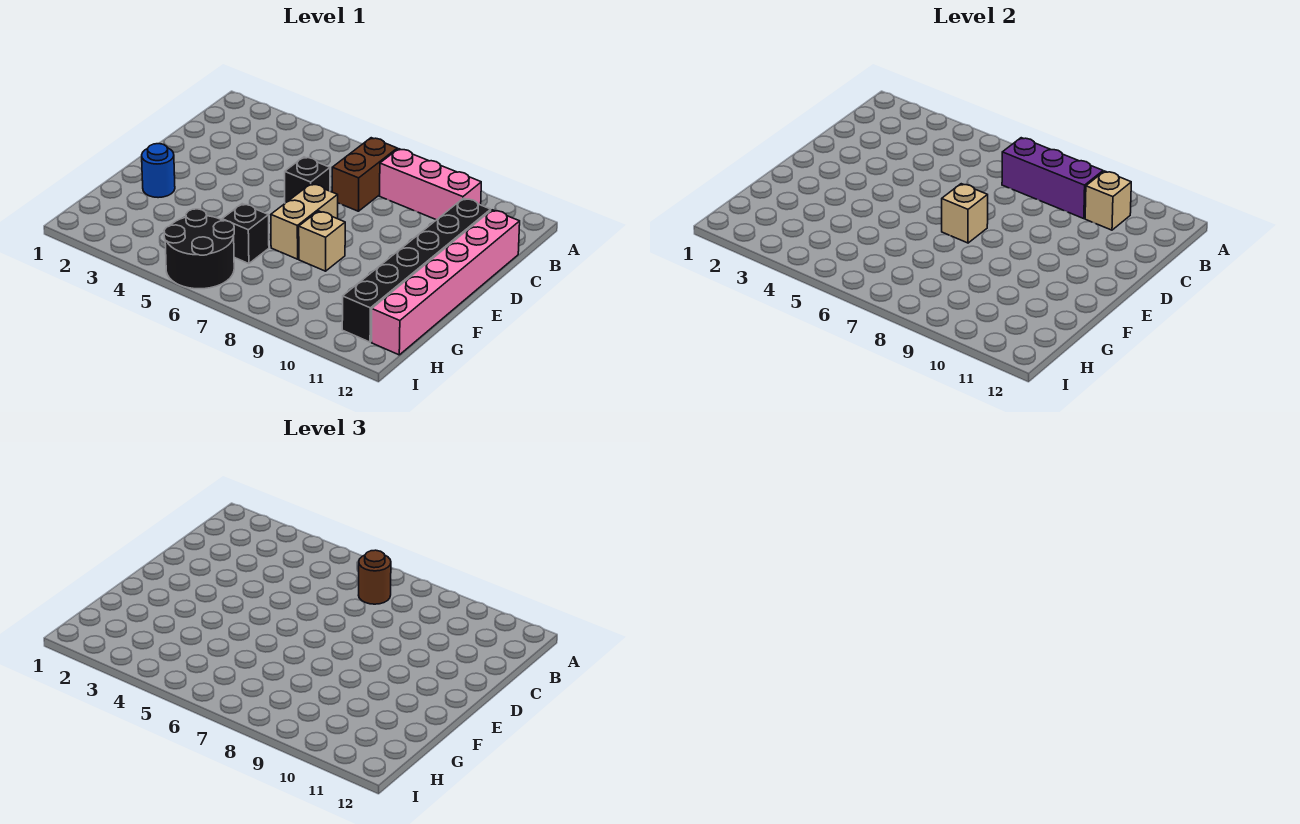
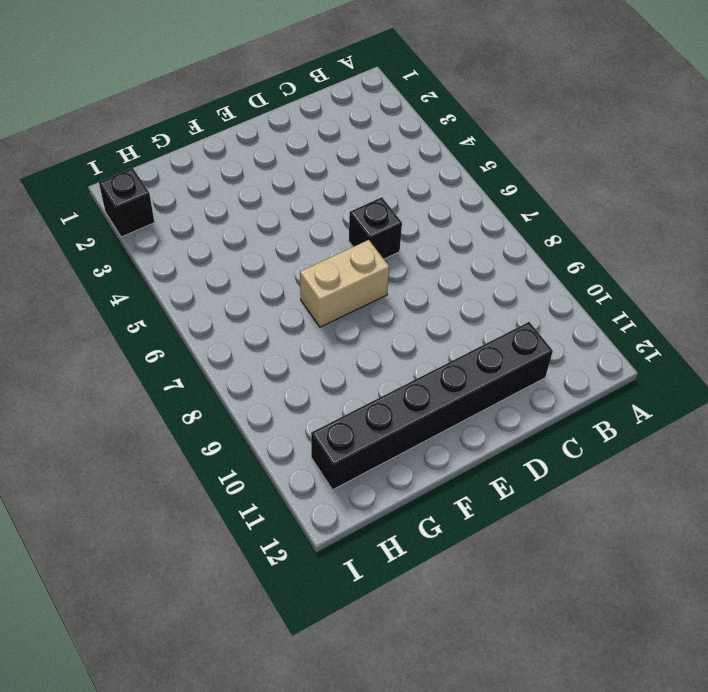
black 1x1 brick [99,168,154,237] -> black 1x1 brick moved to [222,204,269,264]
none -> brown 1x2 brick [332,138,397,211]
none -> pink 1x3 brick [380,149,481,220]
none -> pink 1x6 brick [372,210,520,355]

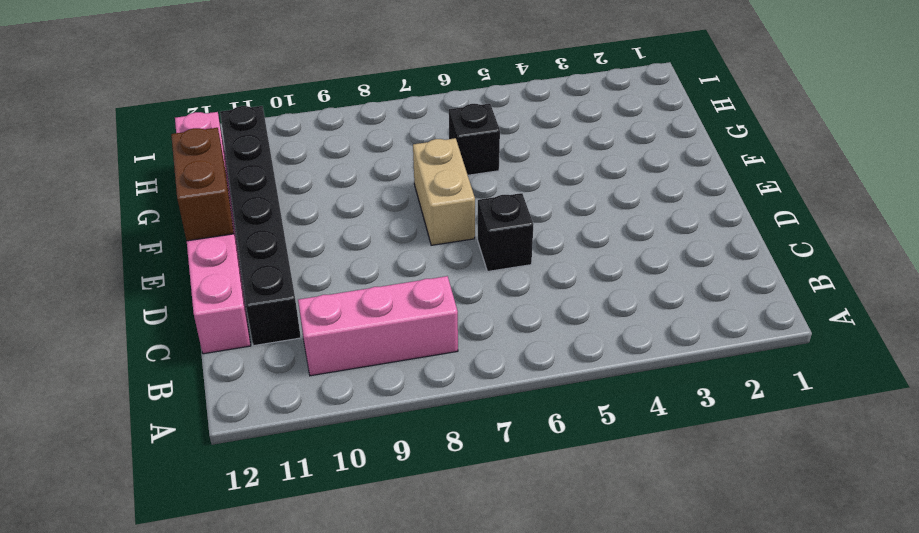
brown 1x2 brick [171,128,234,241] -> brown 1x2 brick moved to [332,138,397,211]
none -> blue 1x1 round brick [142,144,175,198]
none -> tan 1x1 brick [299,211,345,271]
none -> black 2x2 round brick [164,209,234,289]

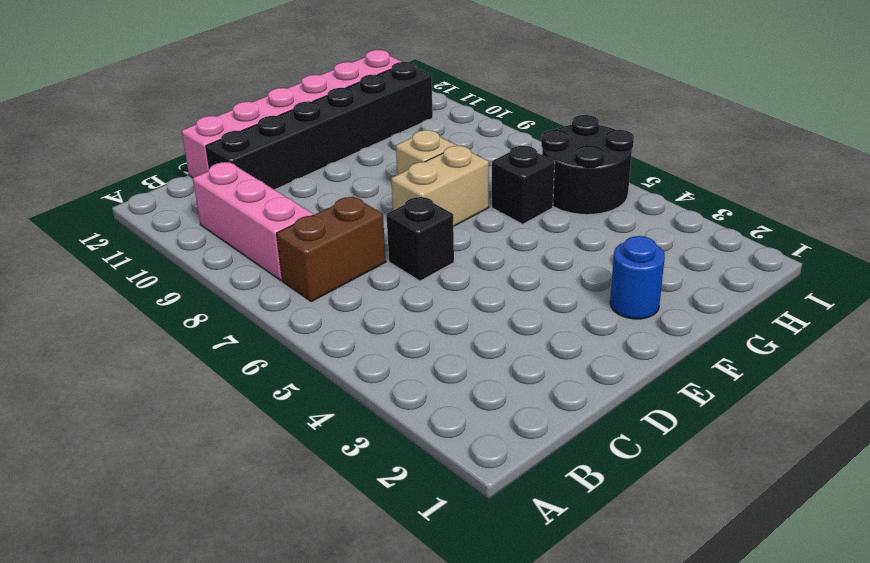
none -> purple 1x3 brick [1002,138,1103,219]
none -> tan 1x1 brick [1085,171,1131,230]
none -> tan 1x1 brick [942,184,988,243]

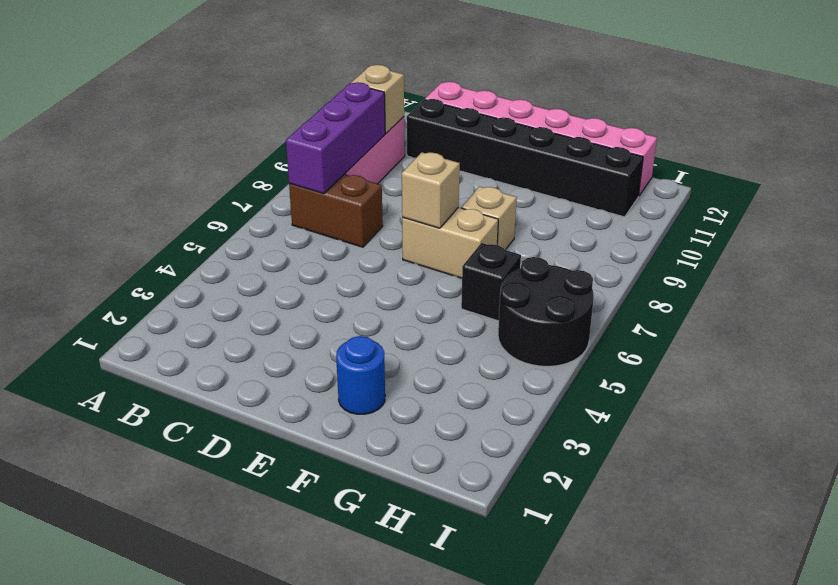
none -> black 1x1 brick [285,157,330,203]
none -> brown 1x1 round brick [359,550,391,604]

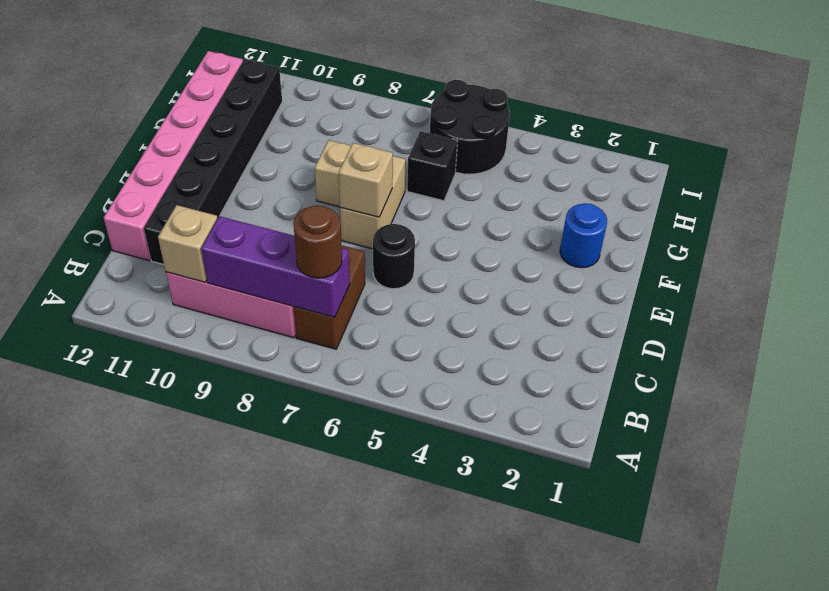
black 1x1 round brick [373,224,415,289] -> black 1x1 brick [285,157,330,203]

